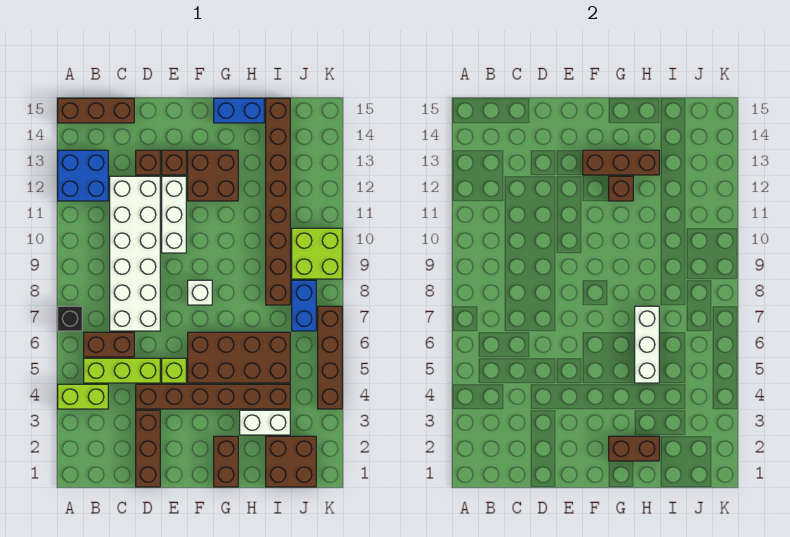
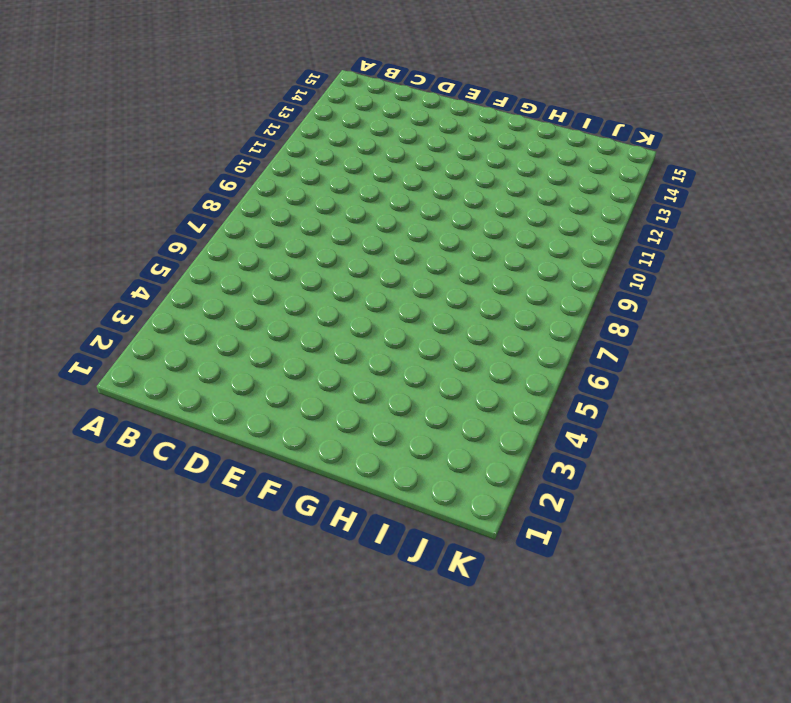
none -> lime 1x2 brick [58,384,108,409]
none -> black 1x1 brick [58,306,82,331]
none -> blue 2x2 brick [58,150,108,201]

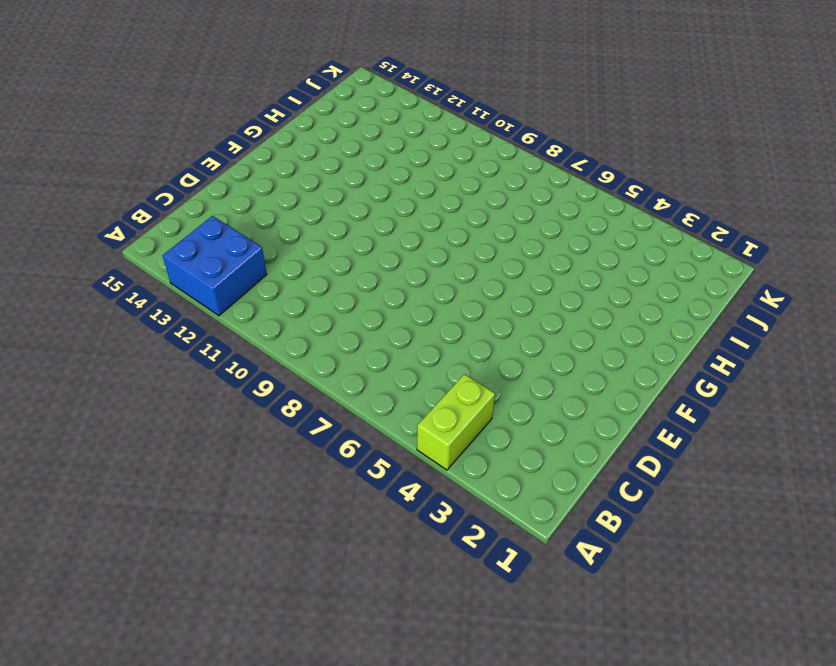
none -> black 1x1 brick [58,306,82,331]
none -> brown 1x3 brick [58,98,134,123]
none -> lime 1x3 brick [84,358,160,383]

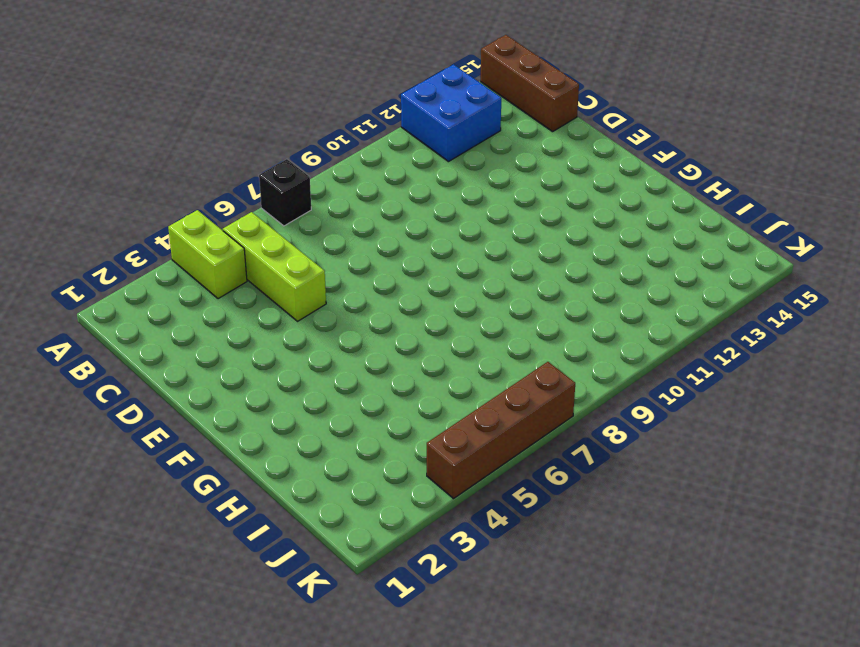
none -> brown 1x2 brick [84,332,134,357]
none -> white 2x6 brick [110,176,160,331]
none -> brown 1x3 brick [136,410,160,487]

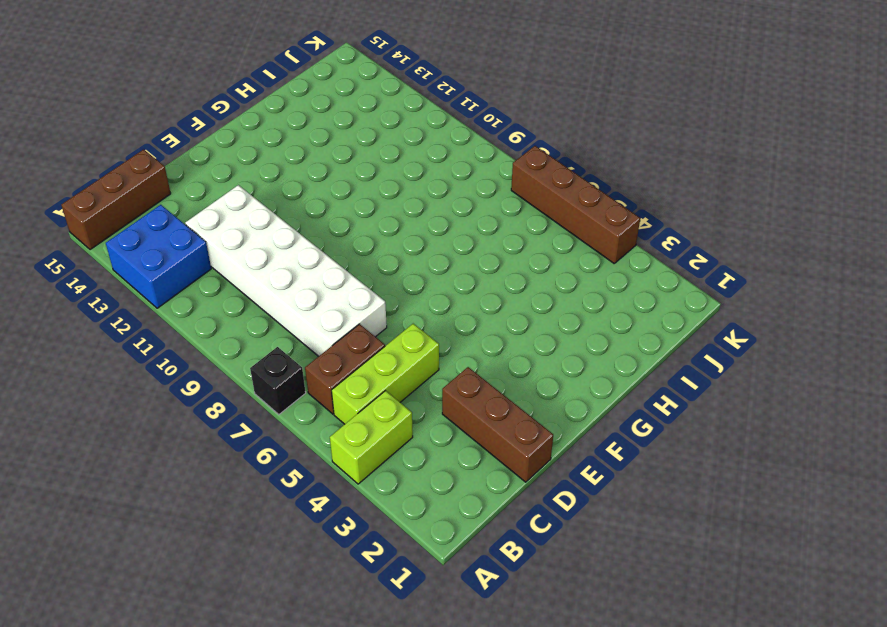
none -> brown 1x6 brick [136,384,290,409]
none -> brown 1x1 brick [136,150,160,175]
none -> lime 1x1 brick [162,358,186,383]

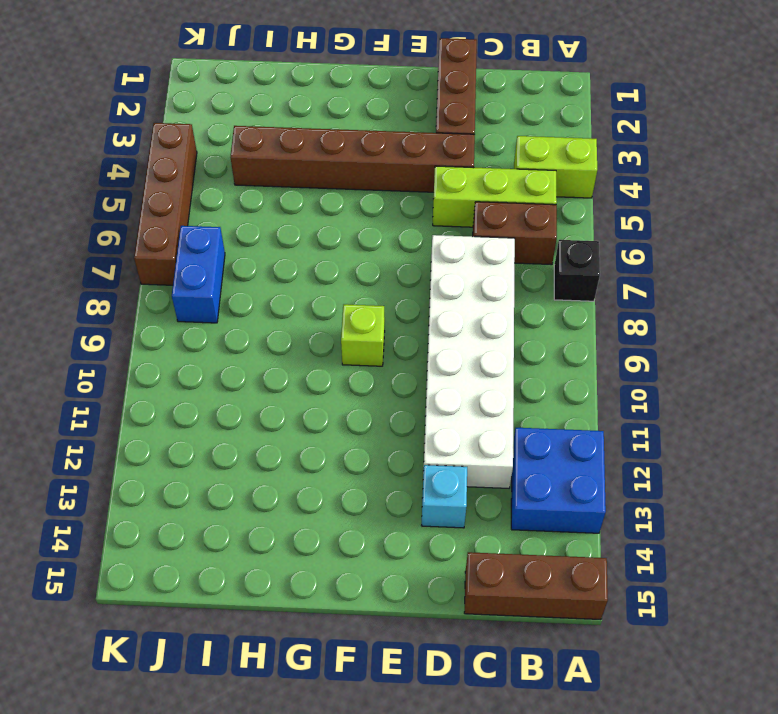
cyan 1x1 brick [421,465,467,528] -> brown 1x1 brick [136,150,160,175]
lime 1x1 brick [341,304,385,366] -> lime 1x1 brick moved to [162,358,186,383]
none -> white 1x3 brick [162,176,186,253]
none -> brown 1x1 brick [162,150,186,175]
none -> brown 2x4 brick [188,332,290,383]

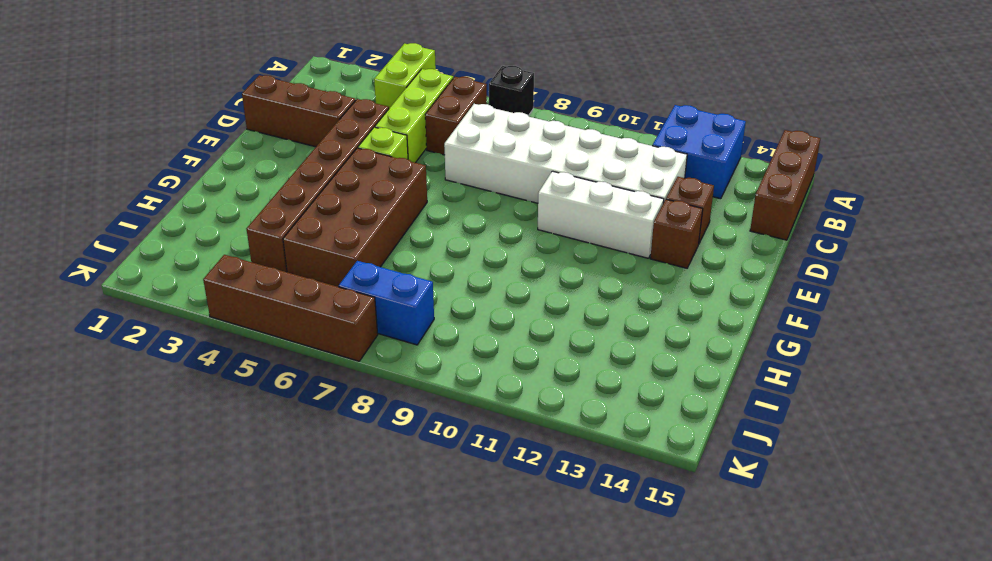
none -> white 1x1 brick [188,280,212,305]
none -> brown 2x2 brick [188,150,238,201]
none -> brown 1x2 brick [214,436,238,487]

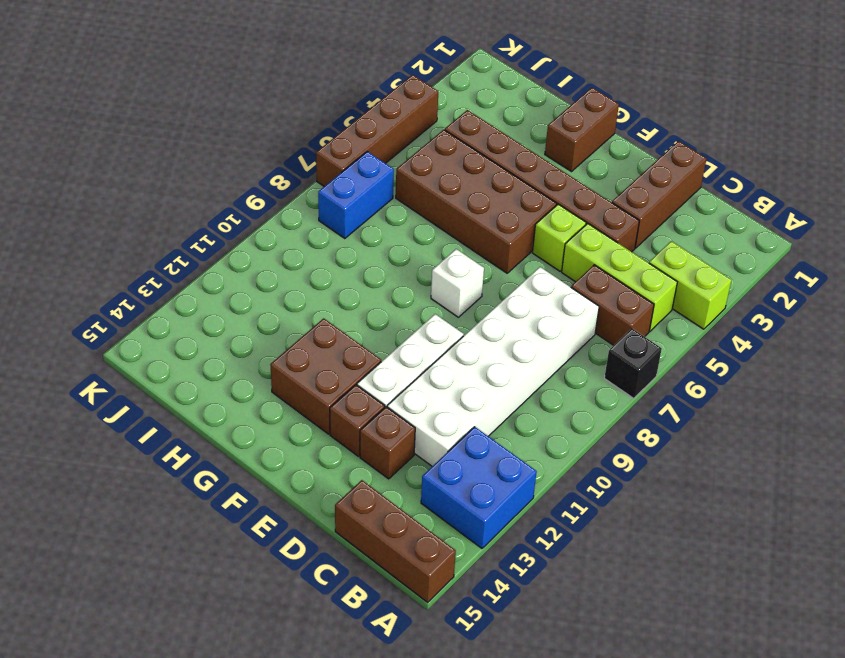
none -> blue 1x2 brick [214,98,264,123]
none -> white 1x2 brick [240,410,290,435]
none -> brown 2x2 brick [266,436,316,487]

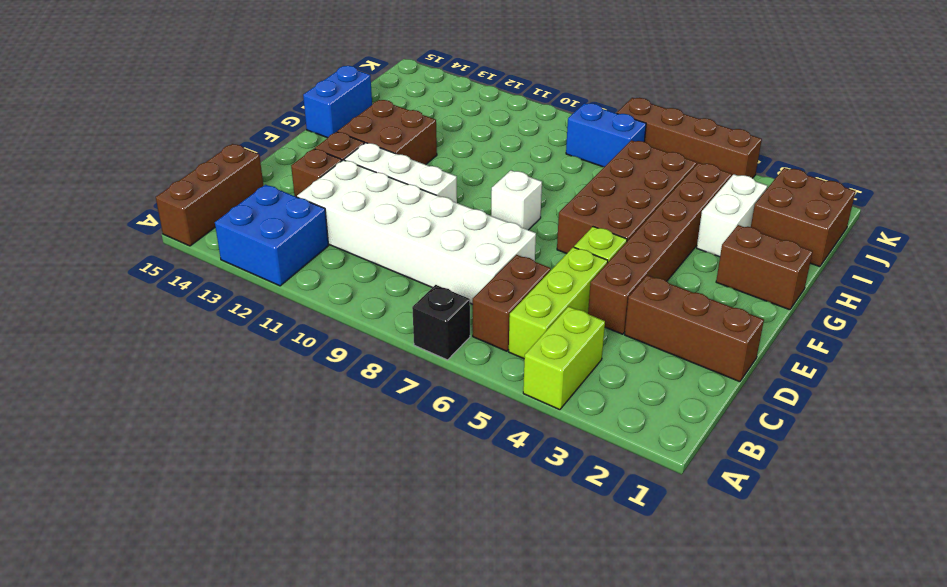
none -> brown 1x8 brick [266,98,290,305]
none -> lime 2x2 brick [292,228,342,279]
none -> brown 1x3 brick [583,150,659,175]

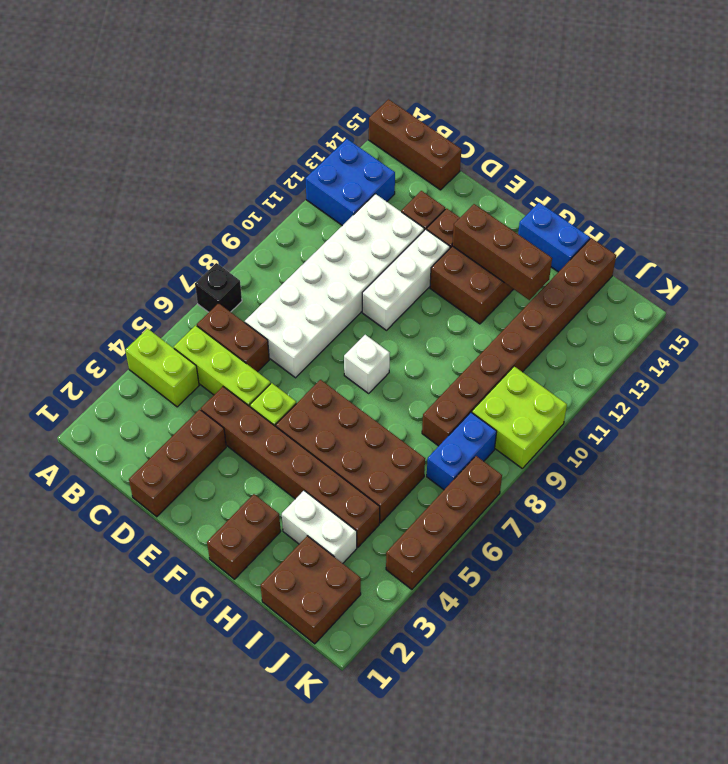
none -> brown 1x2 brick [609,436,659,461]
none -> brown 1x1 brick [609,176,633,201]
none -> white 1x3 brick [635,306,659,383]

